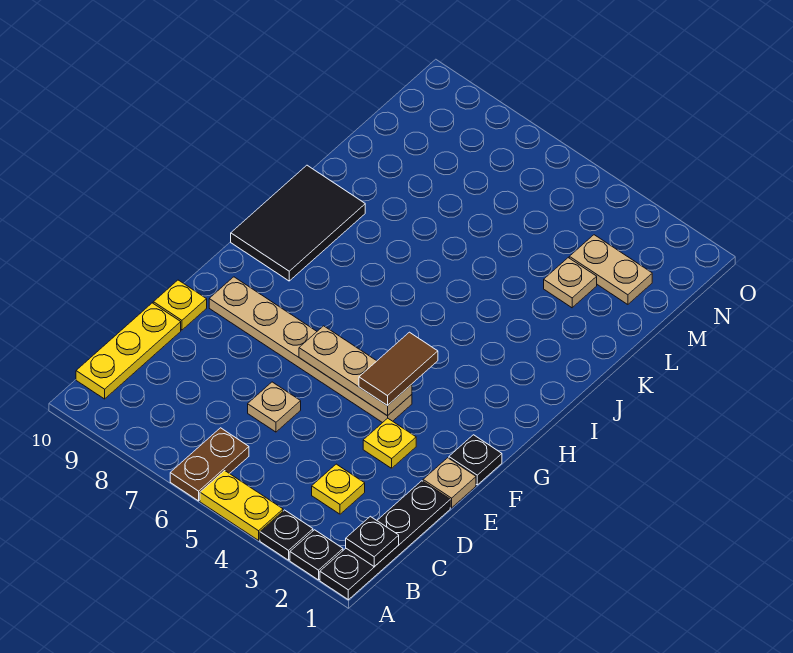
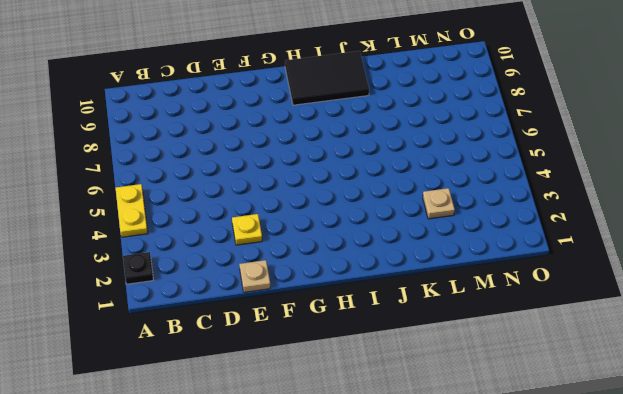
none -> black 1x4 plate [320,481,450,600]
none -> black 1x1 plate [260,510,313,560]
none -> brown 1x2 plate [170,428,249,501]

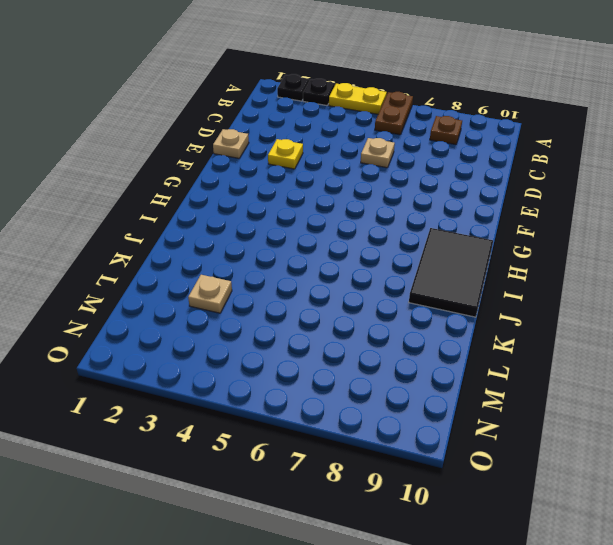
brown 1x1 plate [430,116,462,145] -> none
none -> black 1x4 plate [320,481,450,600]
none -> yellow 1x3 plate [76,303,181,399]
none -> yellow 1x1 plate [312,464,365,514]

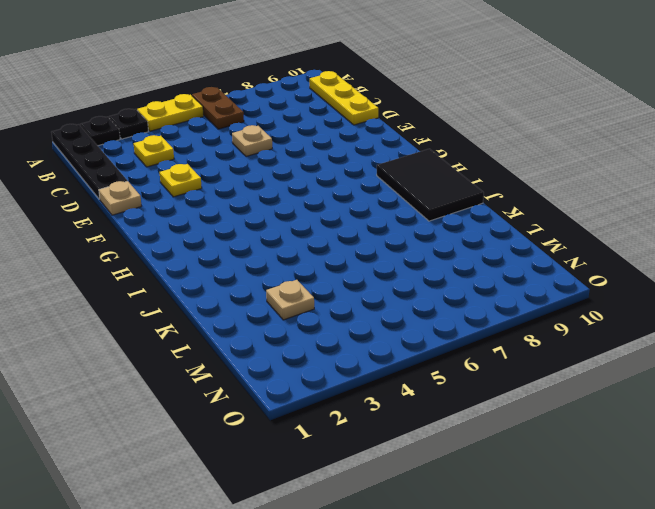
none -> yellow 1x1 plate [153,280,207,330]
none -> black 1x1 plate [449,435,502,485]
none -> tan 1x6 plate [209,277,412,423]

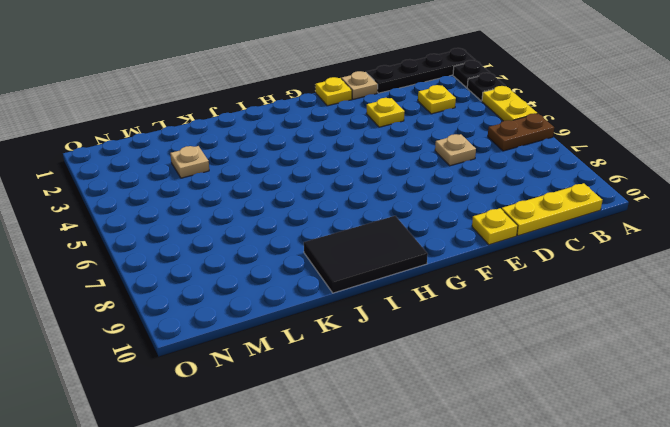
yellow 1x1 plate [316,77,352,106] -> black 1x1 plate [449,435,502,485]
none -> tan 1x6 plate [209,277,412,423]
none -> tan 1x2 plate [569,235,652,304]
none -> black 1x1 plate [346,516,399,567]

